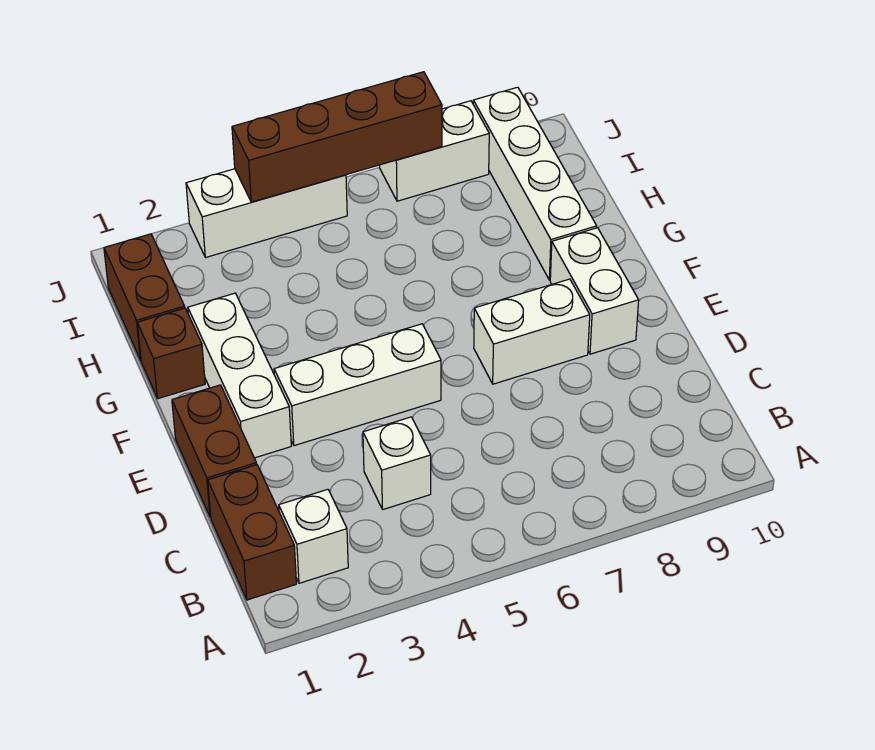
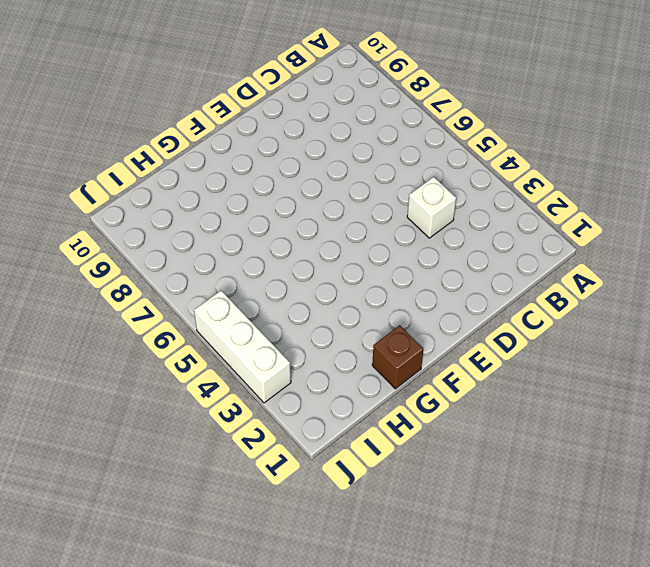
none -> brown 1x2 brick [208,465,296,600]
none -> white 1x1 brick [279,489,348,583]
none -> brown 1x2 brick [172,385,257,517]

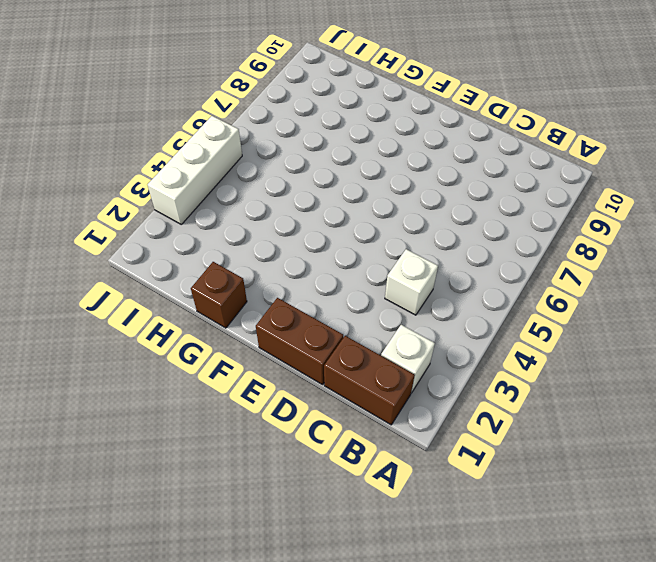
none -> white 1x3 brick [188,293,291,458]
none -> white 1x3 brick [274,324,441,446]
none -> white 1x2 brick [474,279,590,384]

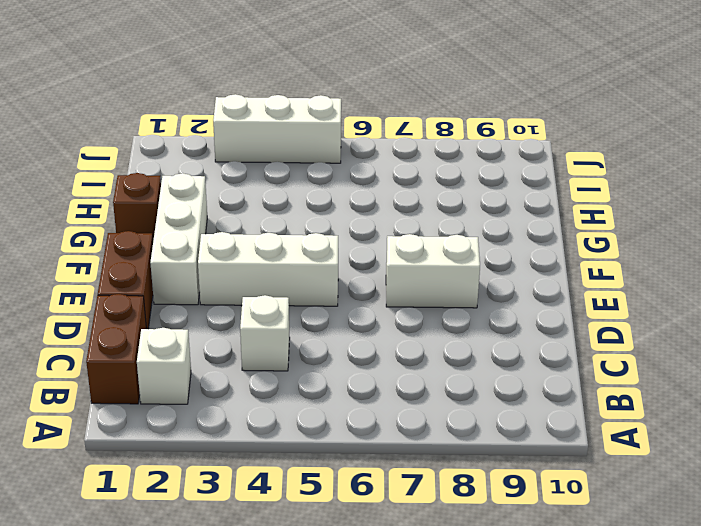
none -> white 1x2 brick [550,228,639,354]
none -> white 1x4 brick [473,87,597,280]
none -> brown 1x2 brick [104,234,185,360]

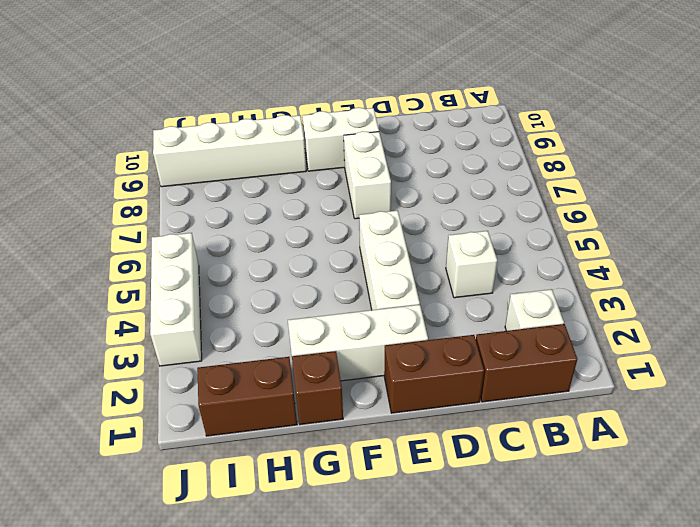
none -> white 1x2 brick [380,101,489,201]
none -> brown 1x4 brick [232,72,442,202]

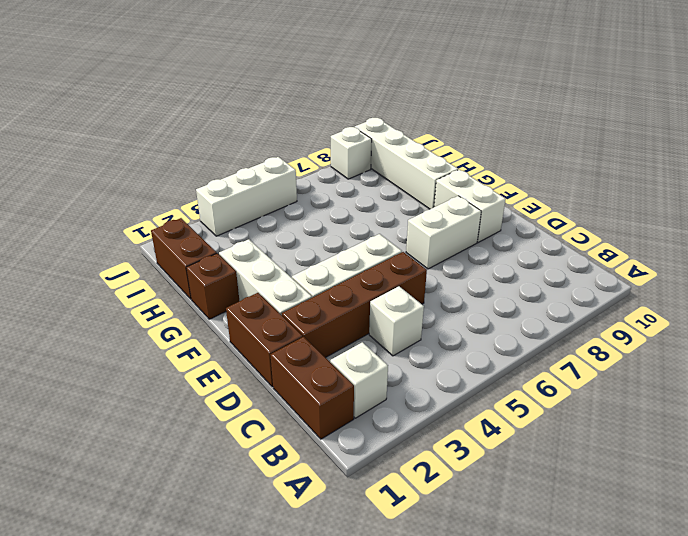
brown 1x4 brick [282,252,427,358] -> brown 1x4 brick moved to [232,72,442,202]
white 1x1 brick [331,127,372,179] -> white 1x2 brick [380,101,489,201]

